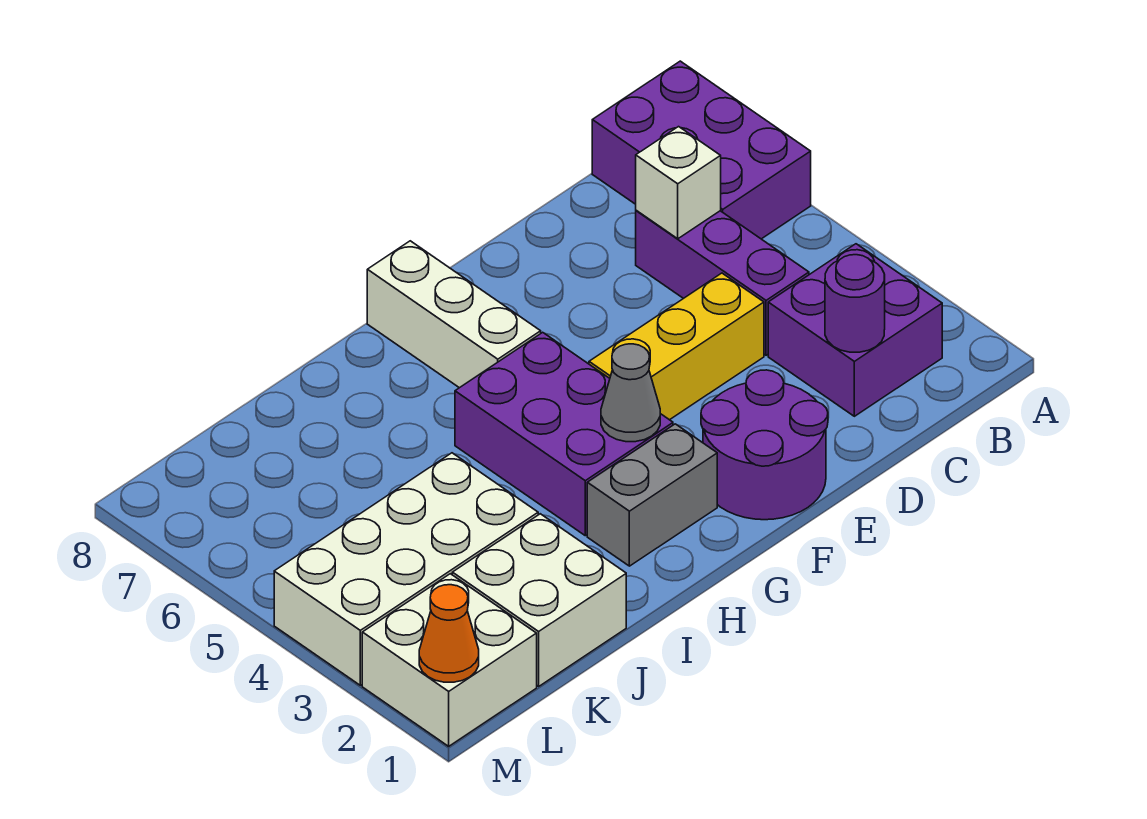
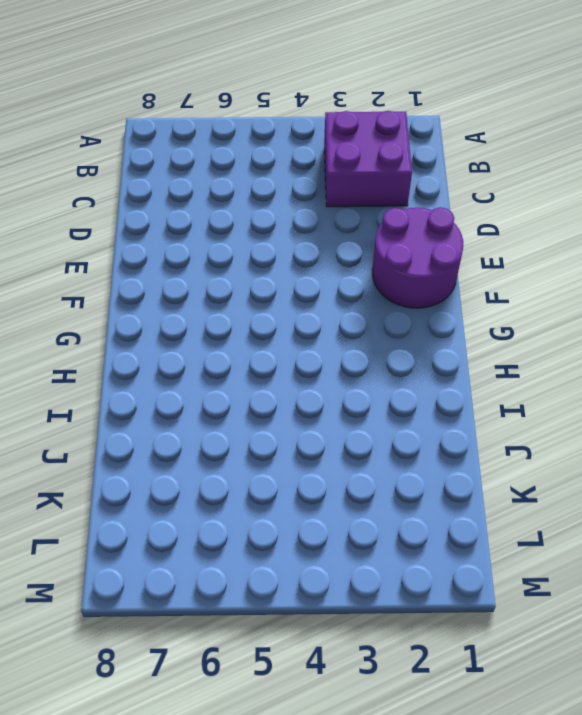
none -> purple 2x3 brick [592,61,811,239]
none -> purple 1x3 brick [636,210,809,355]
none -> yellow 1x3 brick [589,273,764,420]

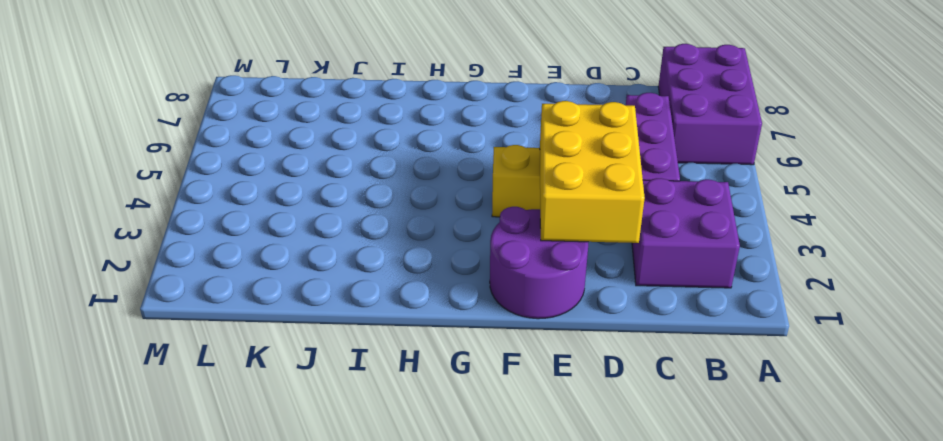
yellow 2x3 brick [540,101,645,243] -> none
none -> grey 1x2 brick [587,424,717,566]
none -> purple 2x3 brick [455,332,673,536]
none -> white 1x3 brick [367,241,541,388]

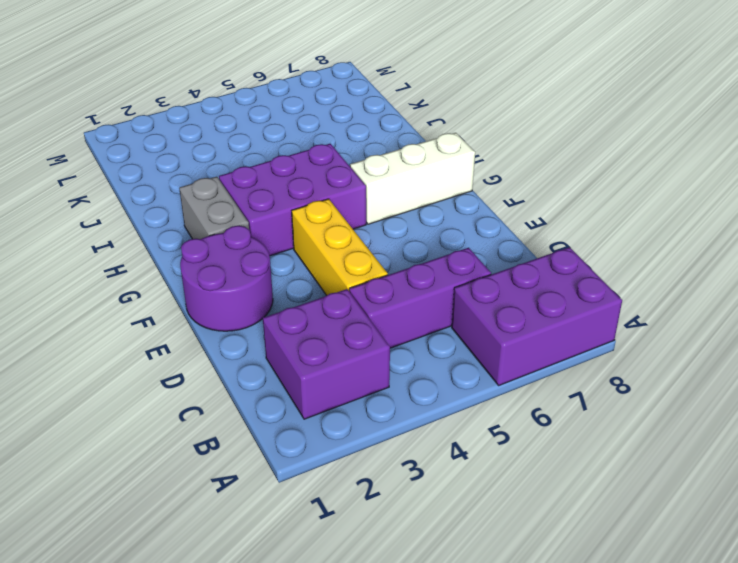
none -> white 2x2 brick [452,514,626,686]
none -> white 2x4 brick [274,453,538,685]
none -> white 2x2 brick [362,574,537,746]

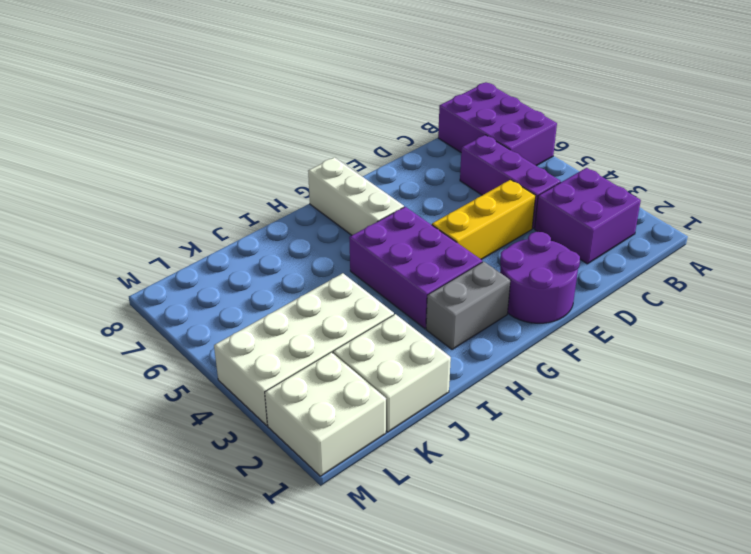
none -> purple 1x1 round brick [825,255,885,352]
none -> white 1x1 brick [636,127,721,239]
none -> grey 1x1 cone [601,344,660,442]

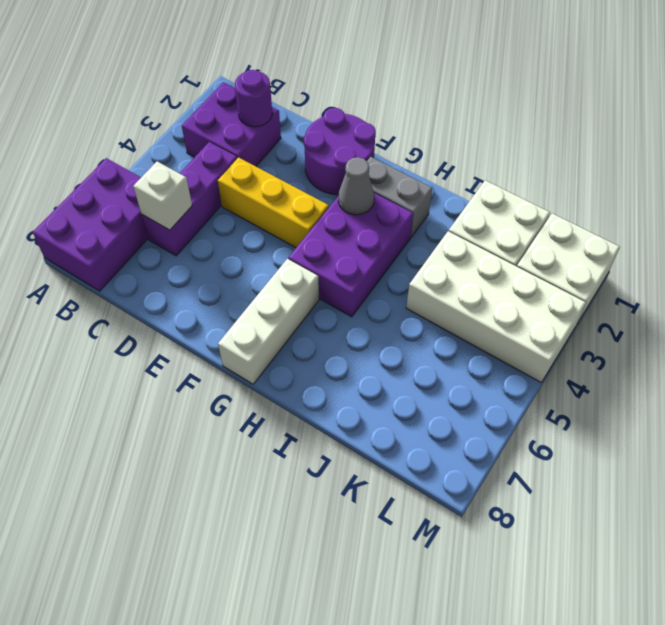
none -> orange 1x1 cone [419,585,479,682]

